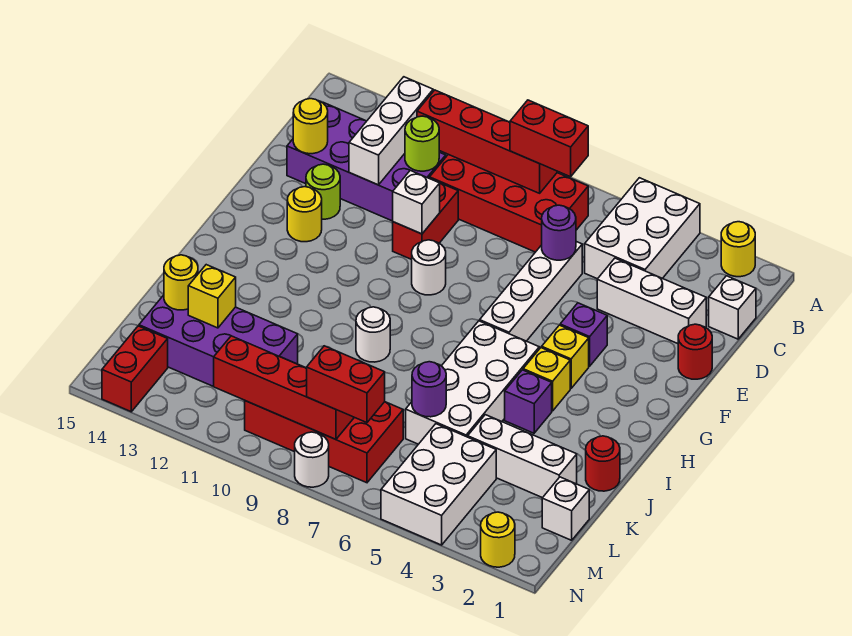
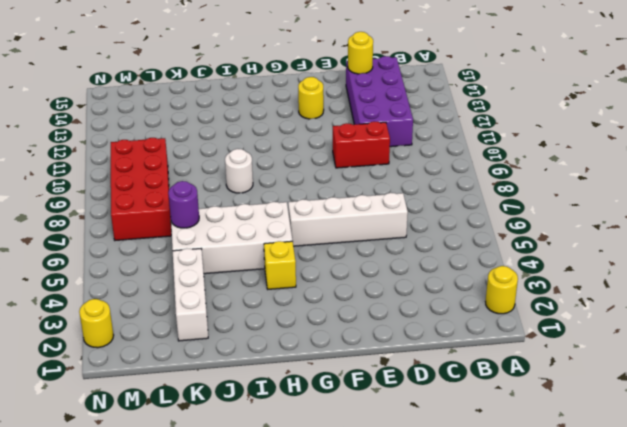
none -> white 2x3 brick [585,178,700,279]
none -> red 2x4 brick [430,154,588,252]
none -> white 1x1 brick [709,276,756,339]
none -> white 1x3 brick [597,258,706,344]

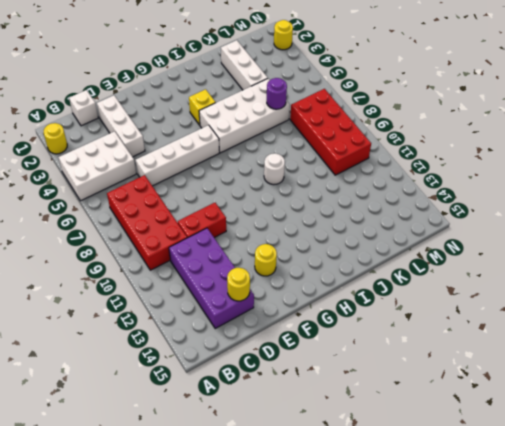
none -> red 1x1 round brick [678,324,712,379]
none -> lime 1x1 round brick [306,164,340,219]
none -> purple 1x1 brick [560,303,607,366]
none -> white 1x1 round brick [412,240,446,295]

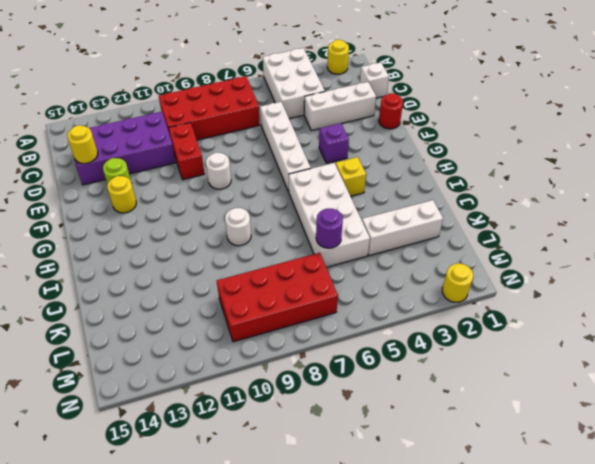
none -> yellow 1x1 brick [542,325,589,389]
none -> purple 1x1 brick [505,370,552,433]
none -> red 1x1 round brick [586,436,620,491]
none -> purple 2x4 brick [139,295,298,387]

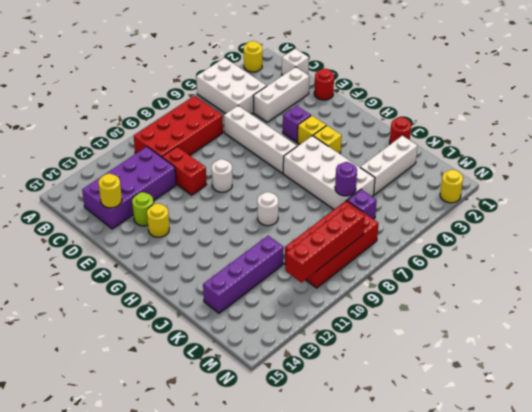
purple 1x4 brick [203,236,284,313] -> purple 2x4 brick [139,295,298,387]
purple 1x1 brick [347,189,377,219] -> purple 1x1 brick moved to [505,370,552,433]
none -> white 1x1 brick [542,477,589,540]
none -> white 2x3 brick [381,424,496,545]
none -> red 1x2 brick [102,326,168,412]
none -> white 1x1 round brick [295,432,329,487]

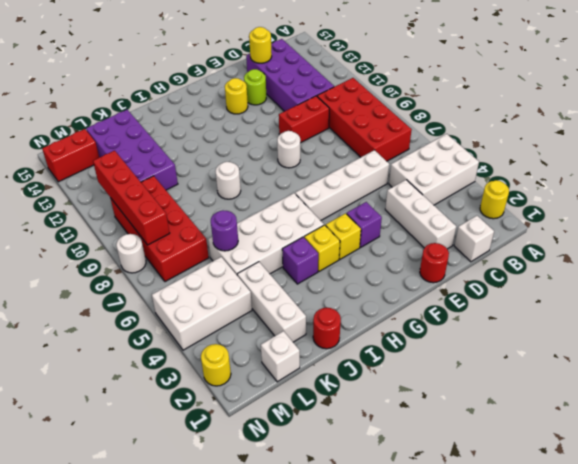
none -> red 1x4 brick [417,90,557,193]
none -> white 1x3 brick [349,77,433,185]
none -> lime 1x1 round brick [405,116,439,171]
none -> purple 1x1 round brick [542,205,576,260]

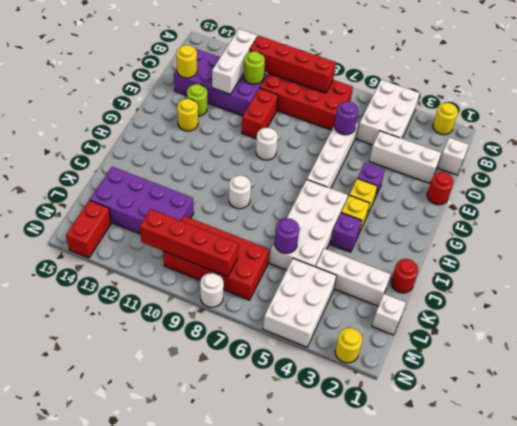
none -> white 1x1 brick [393,170,440,234]
none -> yellow 1x1 brick [188,265,236,328]
none -> yellow 1x1 round brick [164,255,198,310]
none -> red 1x2 brick [510,100,588,177]

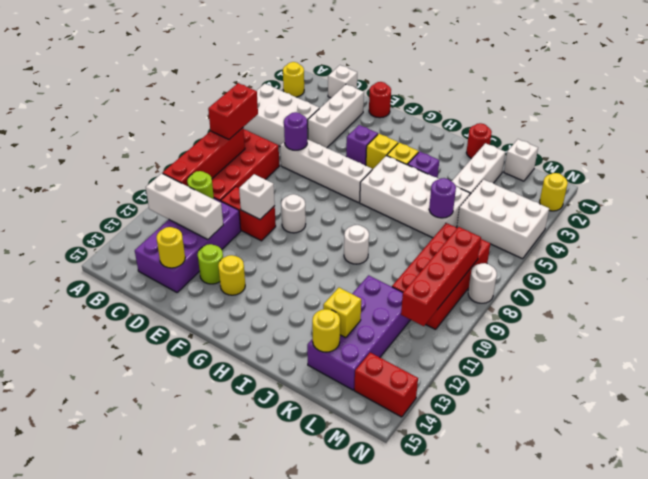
none -> red 1x2 brick [307,346,385,423]

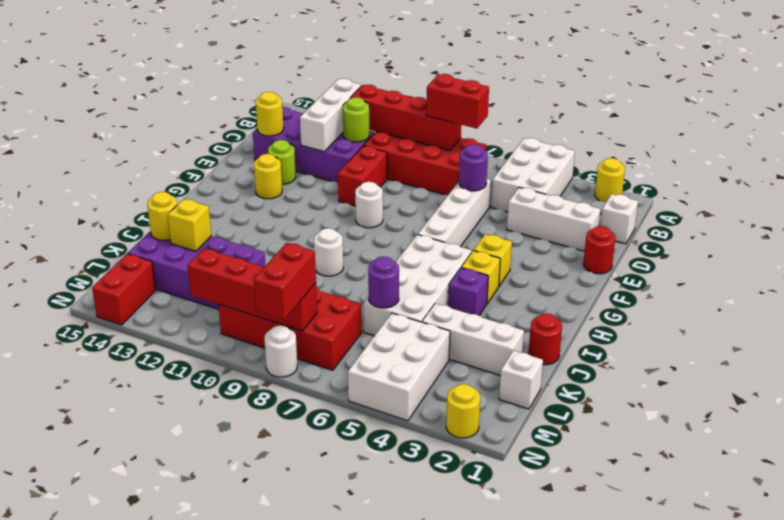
red 1x2 brick [254,243,316,319] -> red 1x2 brick turned to [307,346,385,423]
none -> purple 1x1 brick [560,303,607,366]
none -> white 1x1 brick [393,170,440,234]

